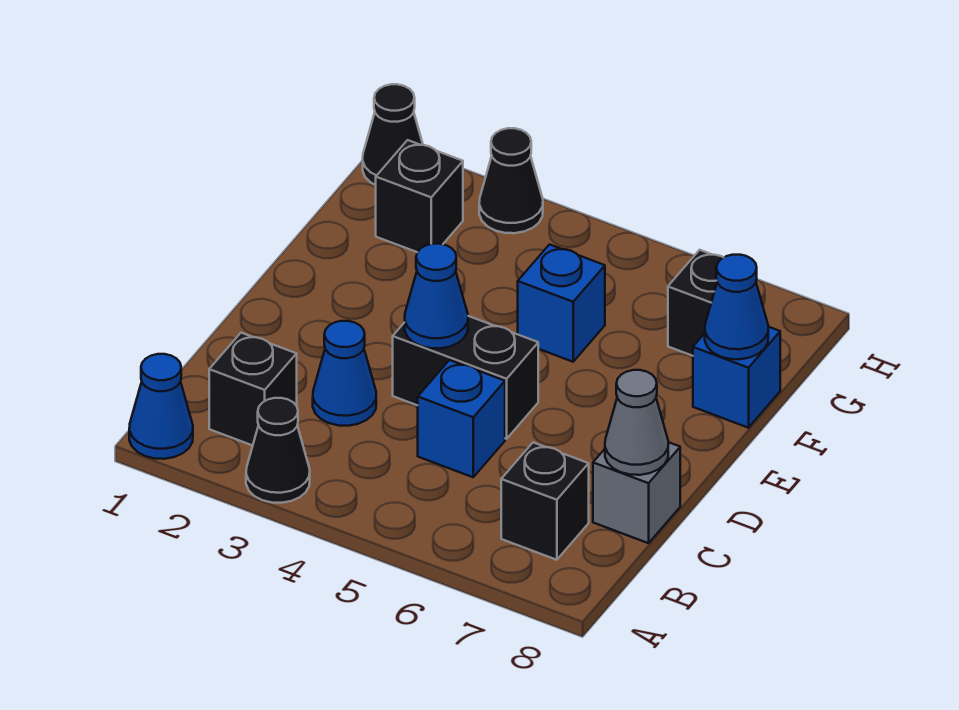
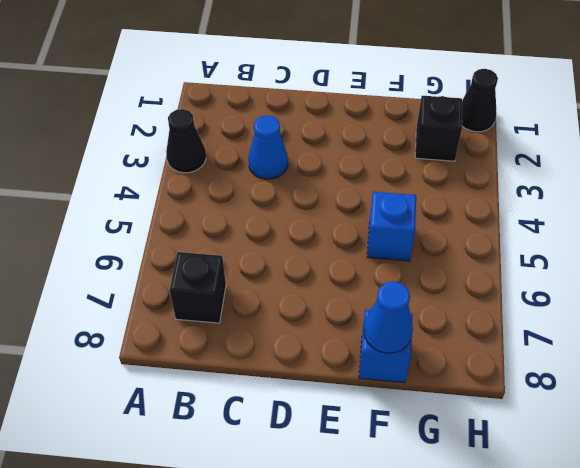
none -> blue 1x1 cone [129,354,193,459]
none -> black 1x1 brick [209,333,297,446]
none -> blue 1x1 brick [418,360,505,477]

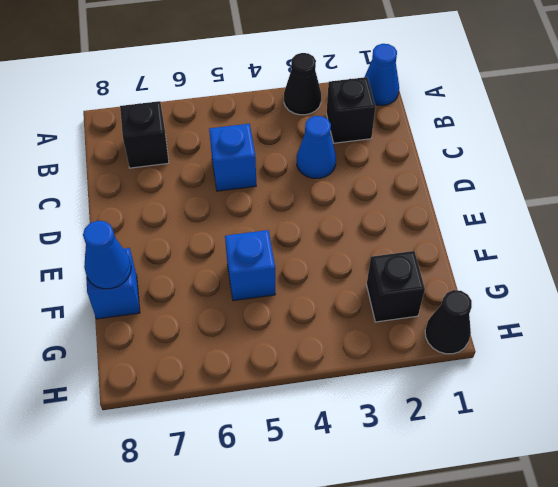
none -> grey 1x1 brick [593,442,680,543]
none -> black 1x2 brick [393,316,538,439]
none -> black 1x1 brick [668,250,723,356]

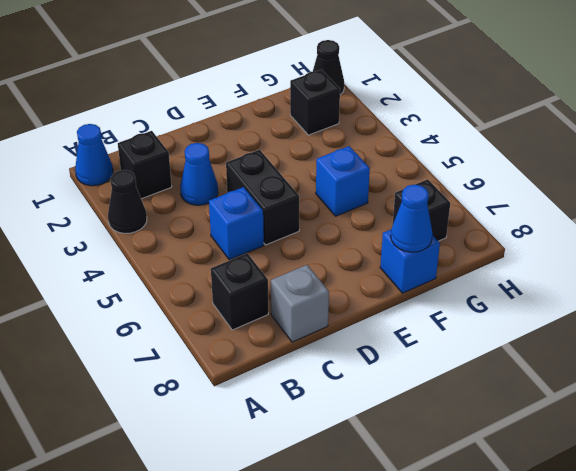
none -> black 1x1 cone [479,128,543,233]
none -> grey 1x1 cone [605,370,668,475]
none -> blue 1x1 cone [405,244,468,349]

